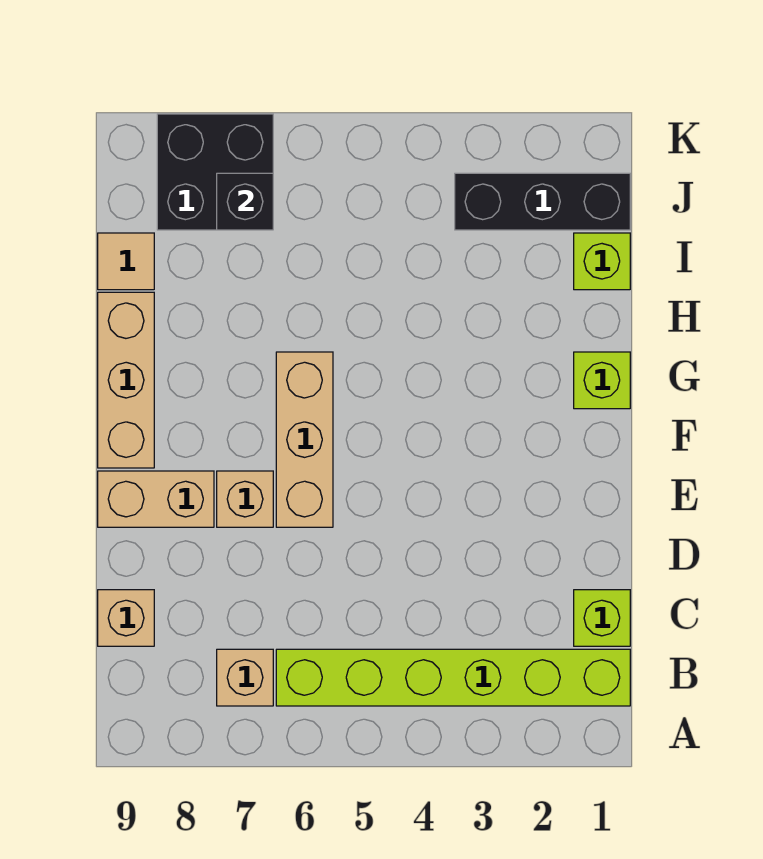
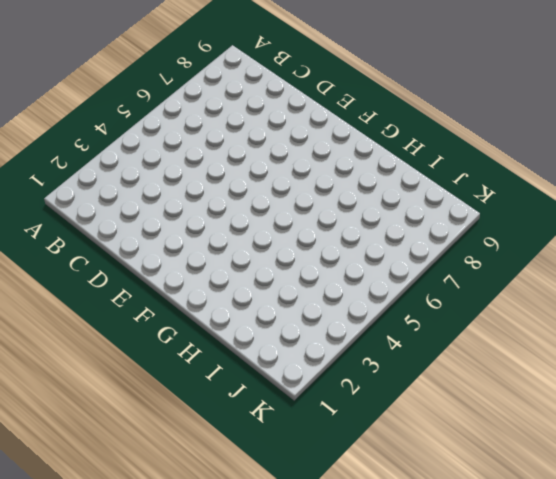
none -> lime 1x6 brick [276,649,630,706]
none -> tan 1x1 brick [217,649,273,706]
none -> lime 1x1 brick [574,590,630,646]

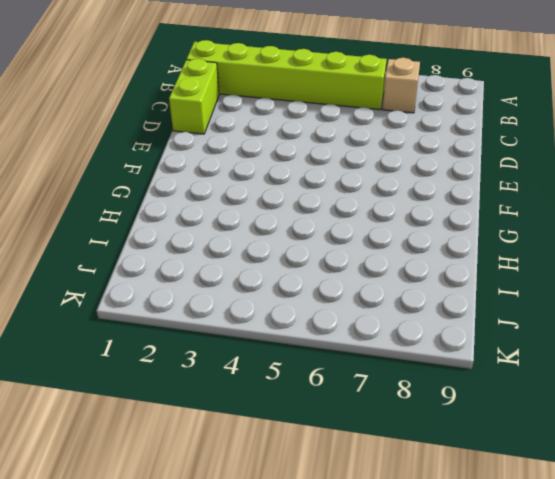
lime 1x2 brick [169,59,219,134] -> lime 1x1 brick [574,590,630,646]
none -> tan 1x1 brick [98,590,154,646]
none -> tan 1x3 brick [276,352,333,527]
none -> tan 1x1 brick [217,471,273,527]

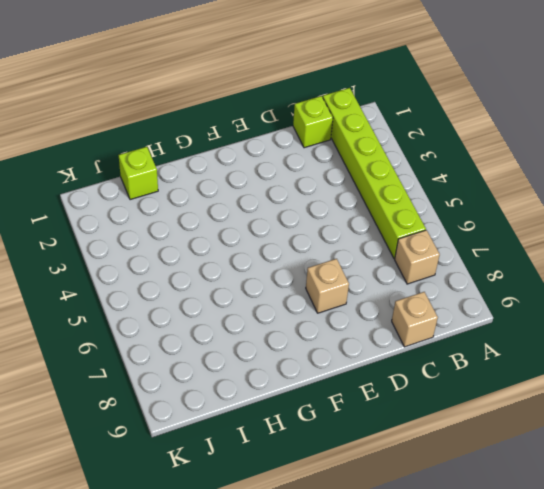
none -> tan 1x3 brick [276,352,333,527]
none -> tan 1x2 brick [98,471,214,527]
none -> tan 1x3 brick [98,292,154,468]

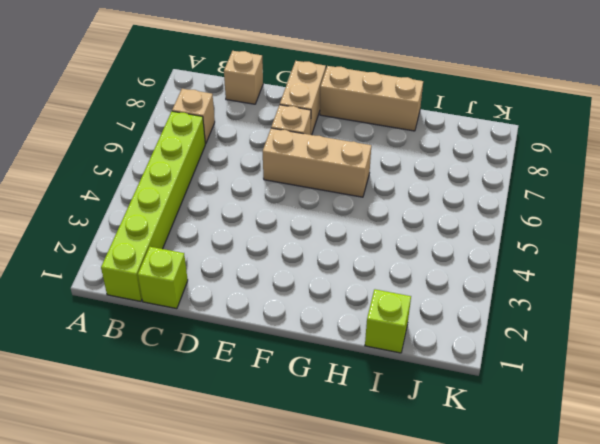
none -> lime 1x1 brick [574,352,630,409]
none -> tan 1x1 tile [98,233,154,290]
none -> black 1x3 brick [455,173,630,230]

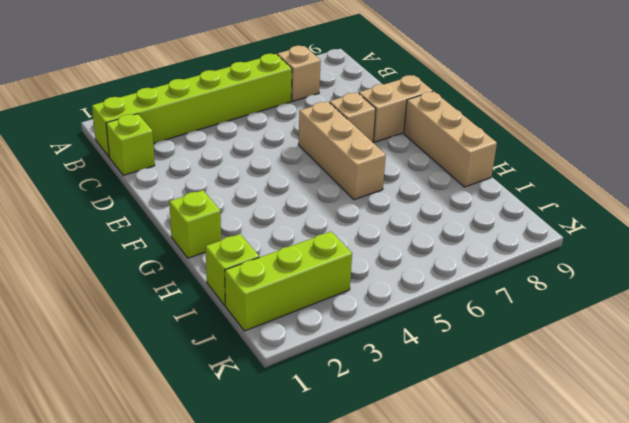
lime 1x3 brick [225,232,352,331] -> black 1x3 brick [455,173,630,230]
none -> tan 1x1 brick [98,590,154,646]
none -> tan 1x1 tile [98,233,154,290]
none -> black 2x2 brick [157,114,273,230]

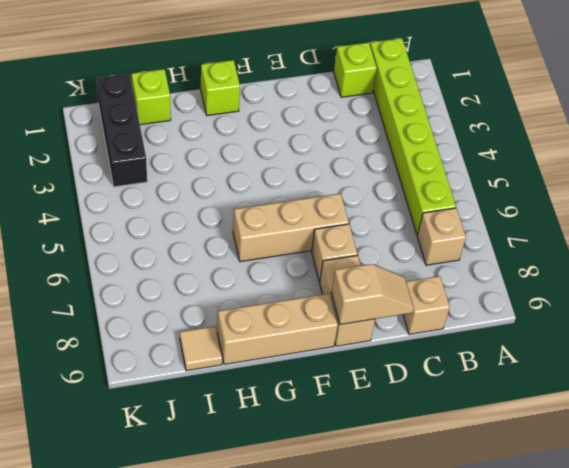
tan 1x2 slope [331,264,414,324] -> none
none -> black 2x2 brick [157,114,273,230]
none -> black 1x1 brick [217,173,273,230]

